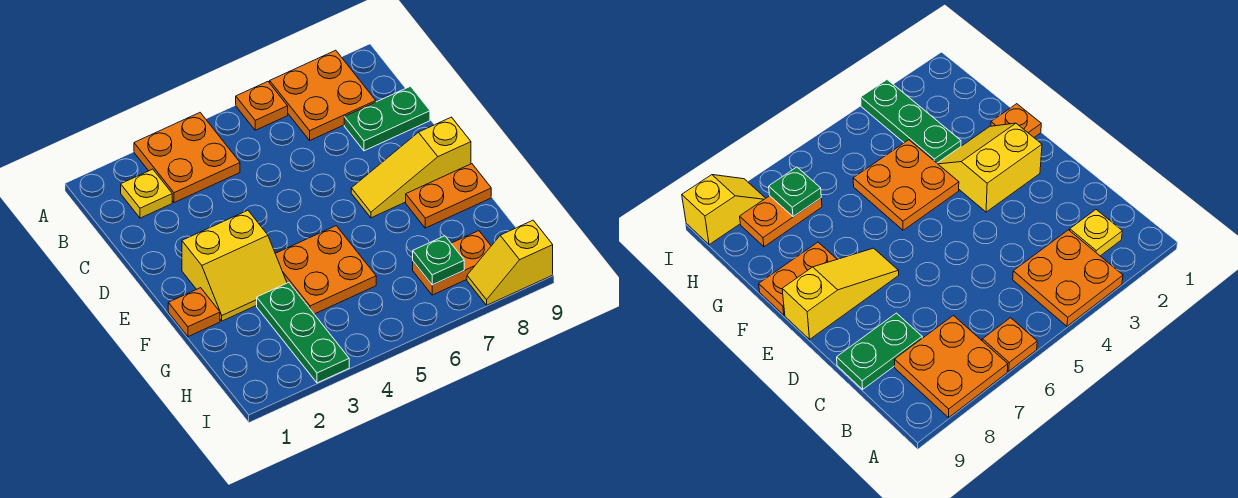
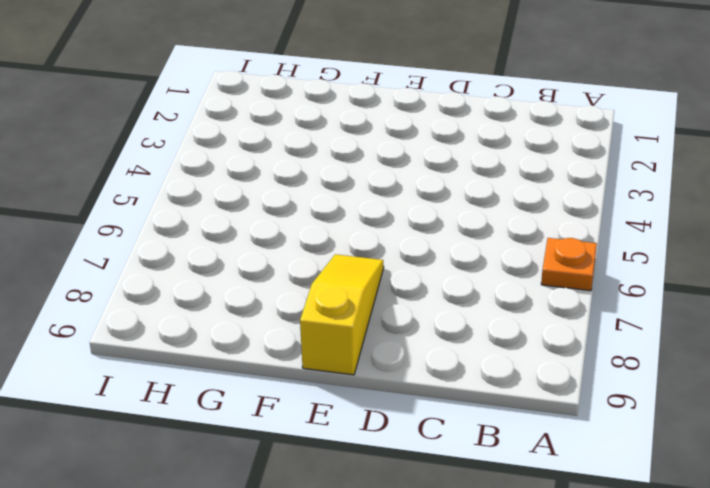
none -> orange 2x2 plate [134,113,240,203]
none -> orange 2x2 plate [270,50,376,140]
none -> yellow 1x1 plate [121,169,172,218]

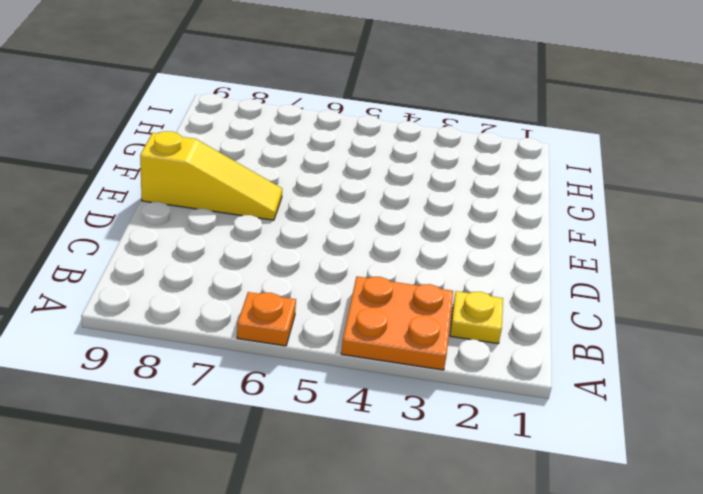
none -> orange 2x2 plate [270,50,376,140]
none -> green 1x2 plate [344,86,430,151]
none -> yellow 2x2 slope [182,210,287,321]

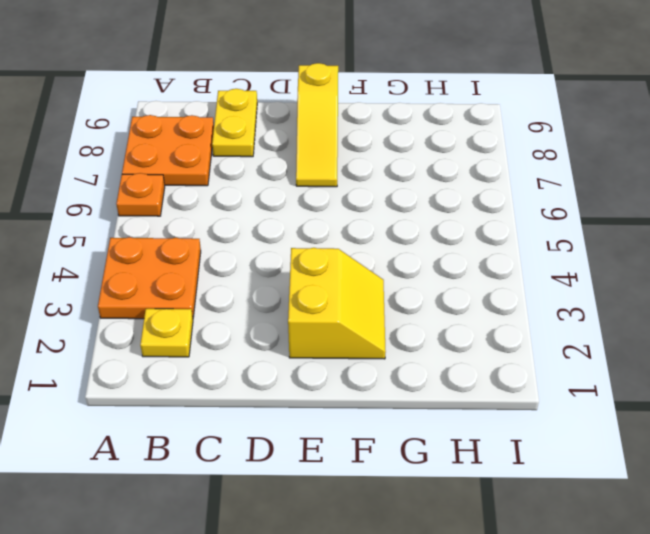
yellow 1x2 plate [212,89,257,157] -> green 1x2 plate [344,86,430,151]
none -> orange 1x1 plate [168,288,220,337]
none -> orange 2x2 plate [275,226,376,314]
none -> orange 1x2 plate [406,164,491,228]

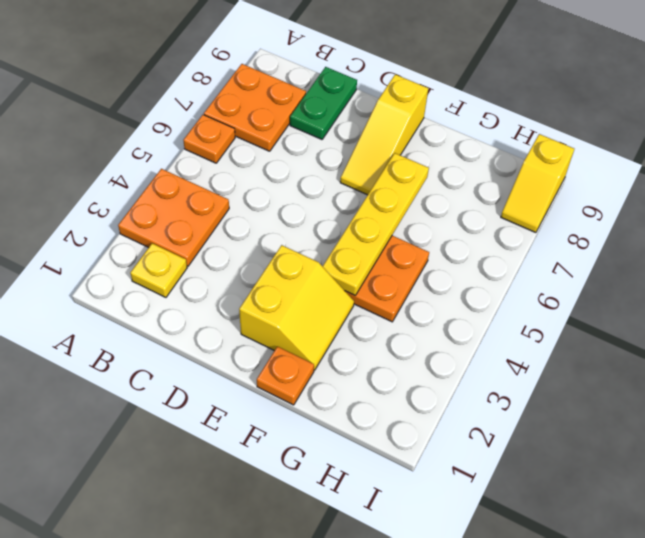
yellow 1x4 plate [323,153,429,295] -> none
none -> orange 1x2 plate [406,164,491,228]
none -> green 1x3 plate [257,283,349,383]
none -> orange 1x2 plate [413,231,491,295]

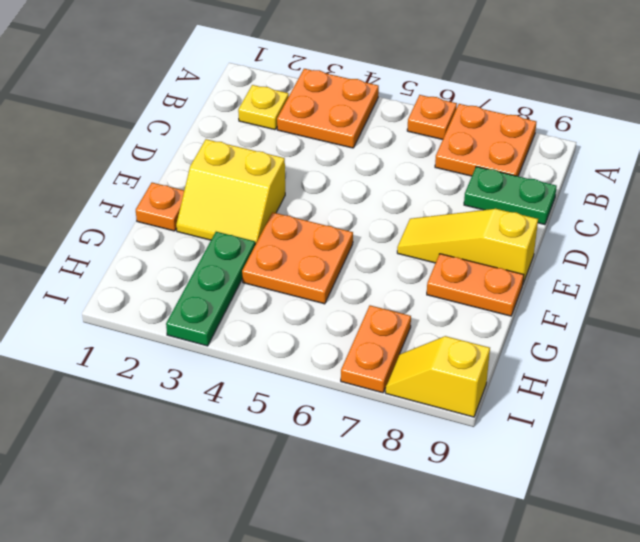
orange 1x2 plate [341,305,411,393] -> orange 1x2 plate turned to [413,231,491,295]
none -> green 1x1 plate [413,236,464,285]

